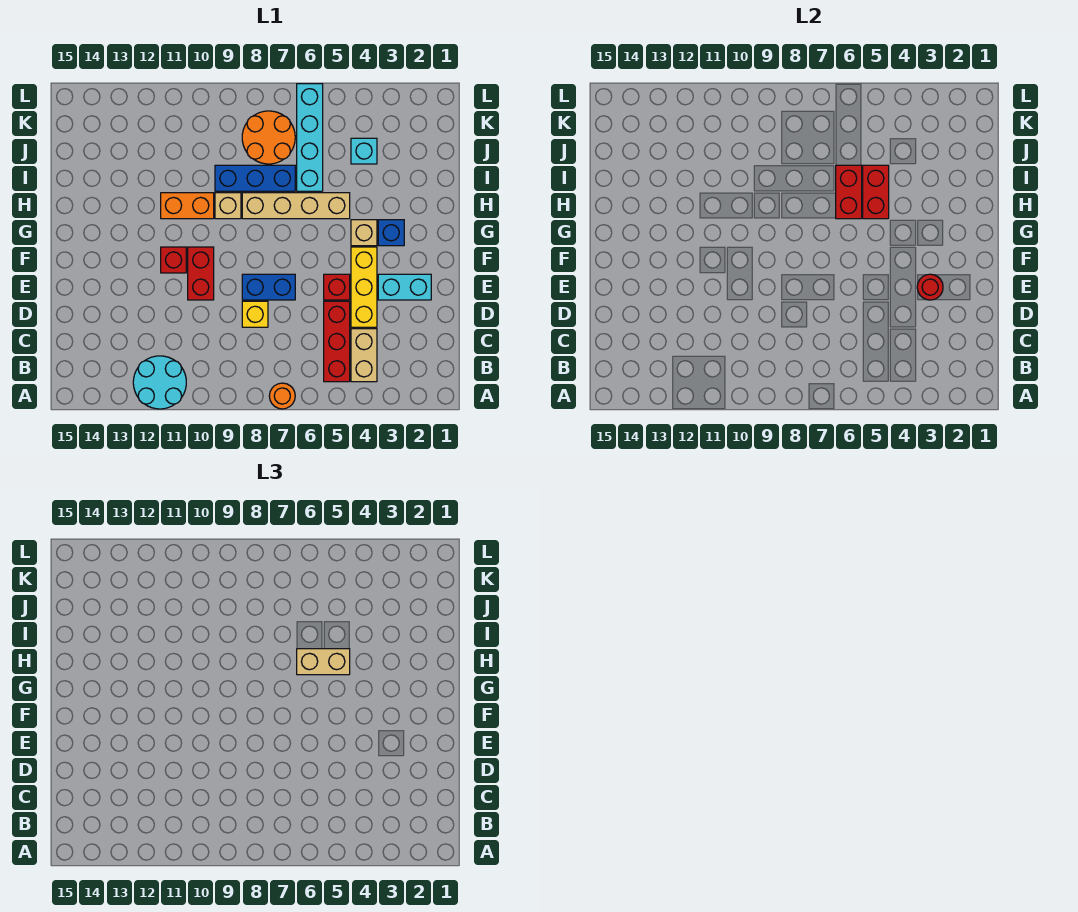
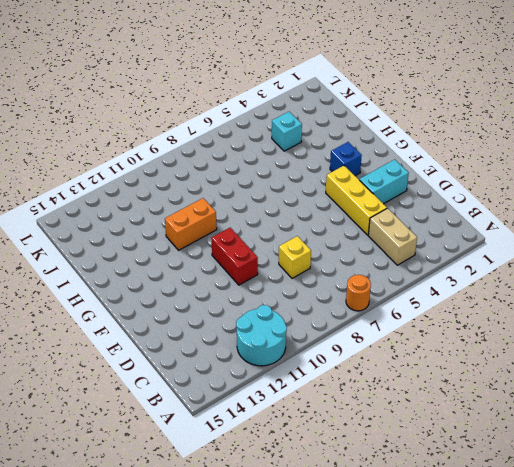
none -> red 1x3 brick [324,301,350,382]
none -> red 1x1 brick [324,274,350,300]
none -> blue 1x2 brick [242,274,295,300]

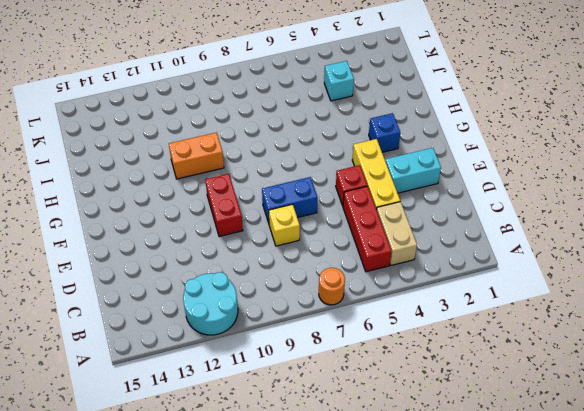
none -> red 1x1 brick [161,247,186,273]
none -> tan 1x1 brick [351,220,377,246]
none -> tan 1x4 brick [242,193,350,219]

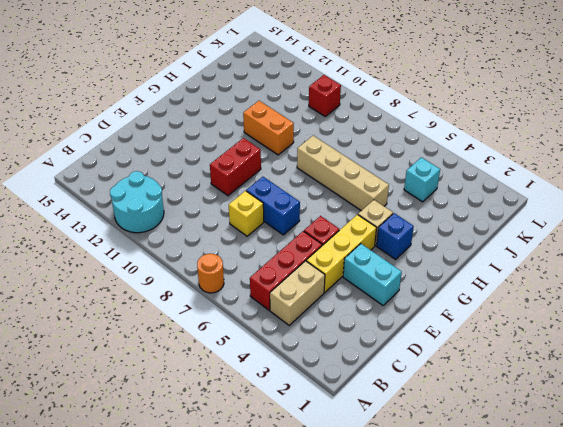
red 1x1 brick [309,75,341,116] -> red 1x1 brick moved to [161,247,186,273]
none -> tan 1x1 brick [215,193,241,219]
none -> cyan 1x4 brick [297,84,323,191]
none -> blue 1x3 brick [215,165,295,191]

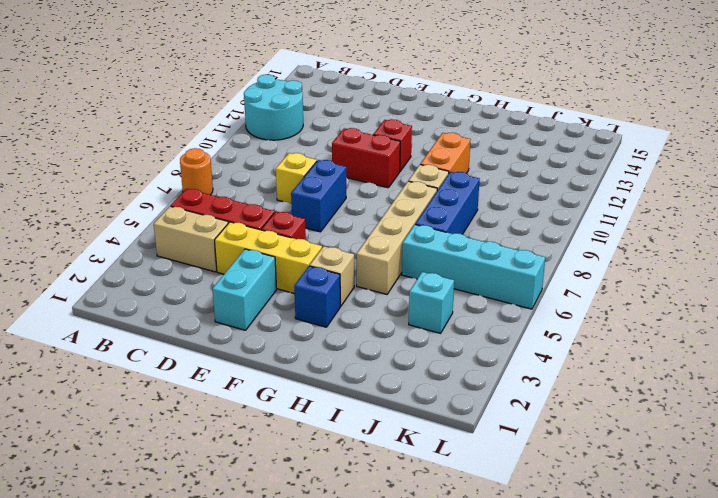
none -> orange 2x2 round brick [242,111,295,164]
none -> red 1x1 round brick [917,274,943,300]
none -> red 1x2 brick [863,165,889,219]

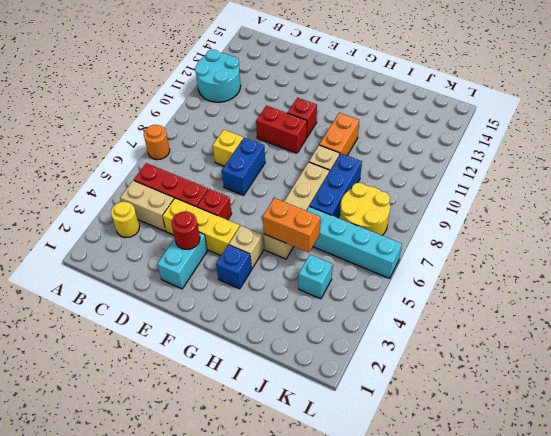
yellow 1x1 round brick [111,202,140,238] -> none
orange 1x2 brick [263,198,321,252] -> red 1x2 brick [863,165,889,219]
yellow 2x2 round brick [340,183,390,235] -> orange 2x2 round brick [242,111,295,164]
none -> red 1x2 brick [836,165,862,219]
none -> tan 1x2 brick [297,649,350,675]

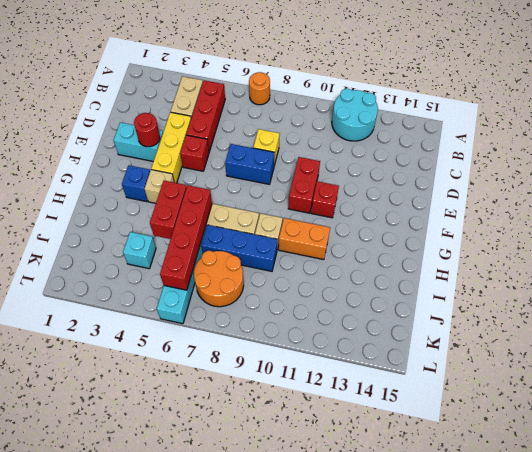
red 1x4 brick [160,185,212,290] -> red 1x2 brick [836,165,862,219]
none -> tan 1x2 brick [297,649,350,675]

